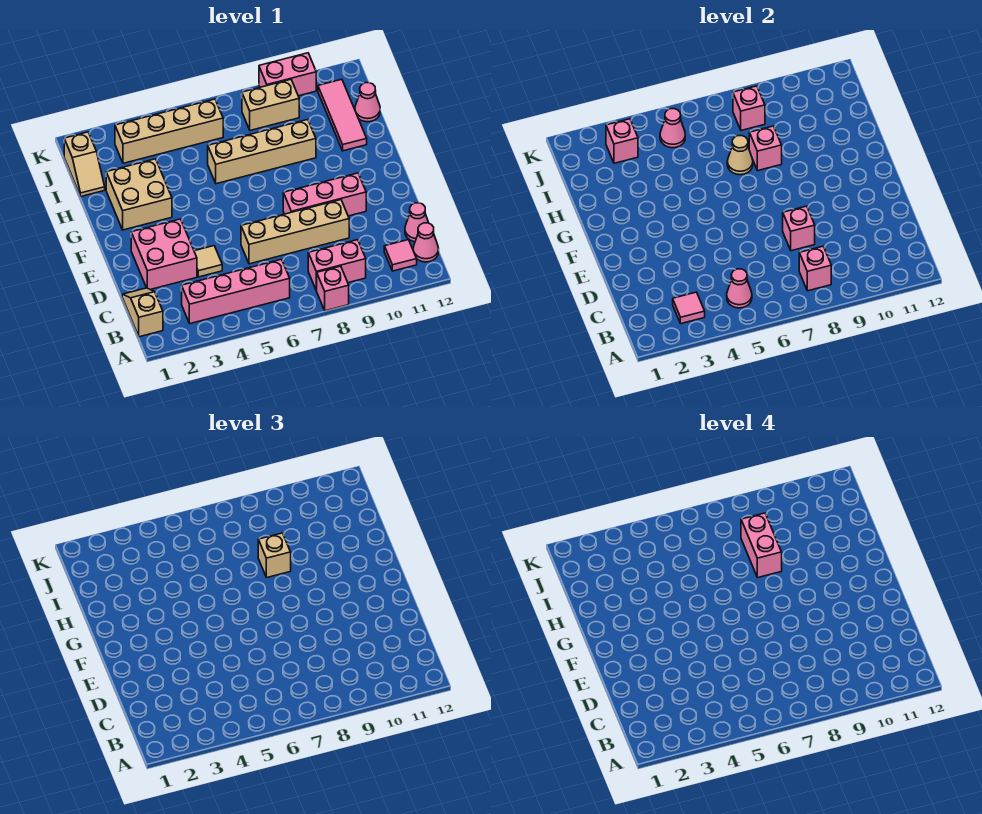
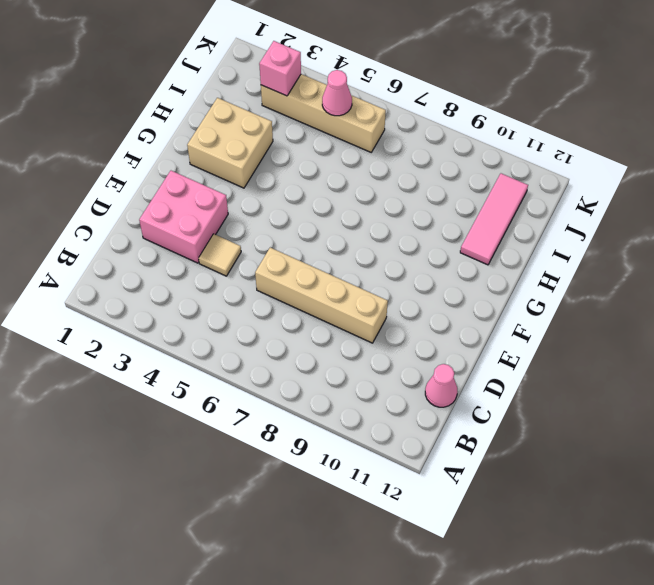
none -> pink 1x1 brick [317,266,349,311]
none -> tan 1x2 slope [122,288,163,337]
none -> pink 1x4 brick [181,259,290,324]
none -> pink 1x2 brick [308,240,366,291]

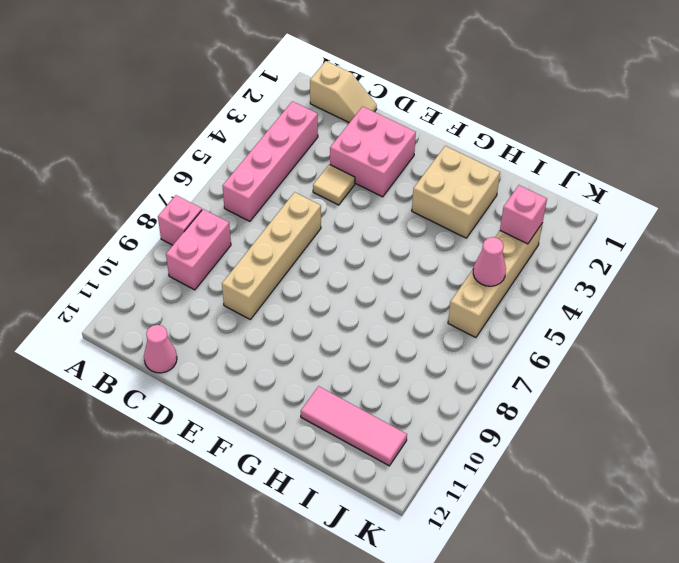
none -> pink 1x1 tile [384,240,417,271]
none -> pink 1x1 cone [413,223,439,262]
none -> pink 1x3 brick [283,173,366,216]
none -> tan 1x4 brick [208,120,316,184]

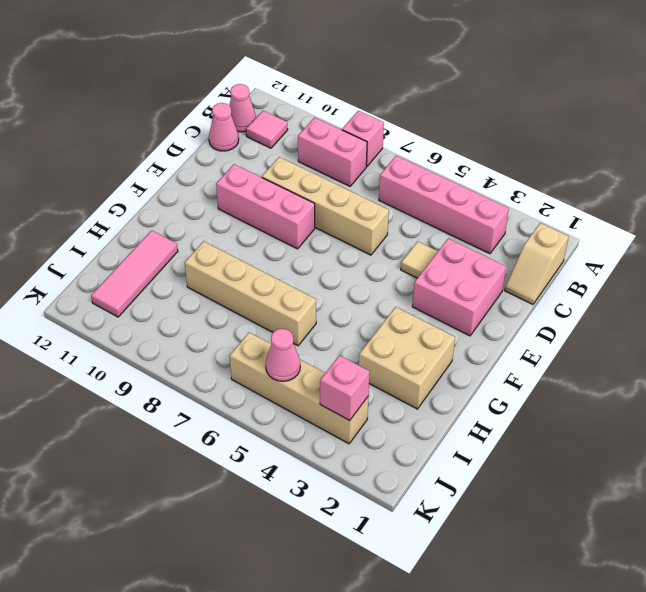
none -> tan 1x2 slope [64,132,105,196]
none -> pink 1x1 cone [355,83,380,122]
none -> tan 1x2 brick [242,80,299,130]
none -> pink 1x2 brick [259,53,316,96]

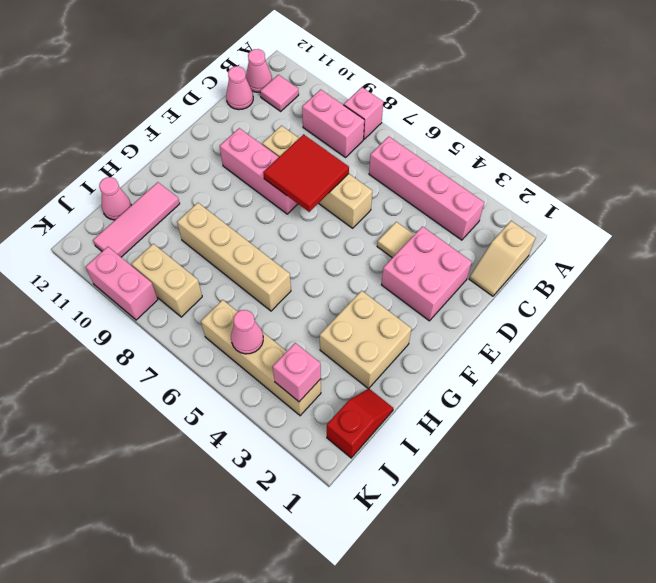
red 2x2 tile [263,134,349,212] -> pink 1x1 brick [783,206,815,251]
red 1x2 slope [327,389,393,458] -> tan 1x2 slope [64,132,105,196]
none -> pink 1x1 tile [673,292,705,324]
none -> pink 1x1 cone [727,269,752,308]
none -> pink 1x1 brick [799,246,831,291]
none -> tan 1x1 cone [727,136,753,175]

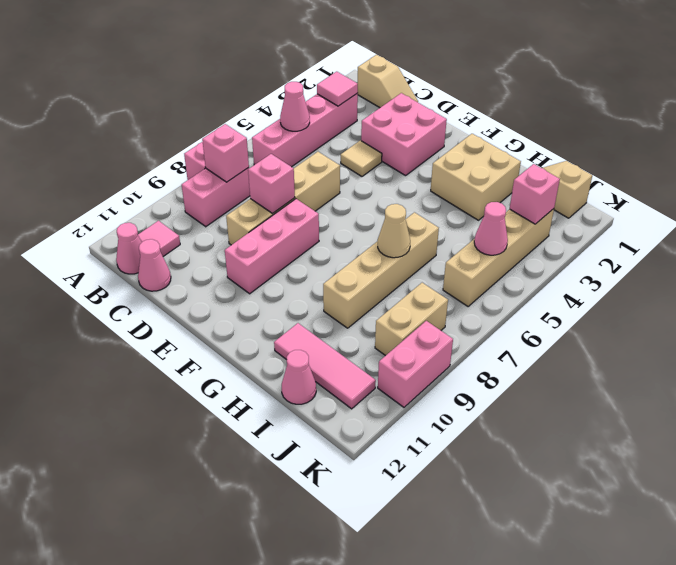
none -> pink 1x1 brick [749,126,782,171]
none -> pink 1x1 brick [733,86,765,130]
none -> tan 1x1 brick [258,533,291,578]
none -> pink 1x2 brick [741,513,782,578]

